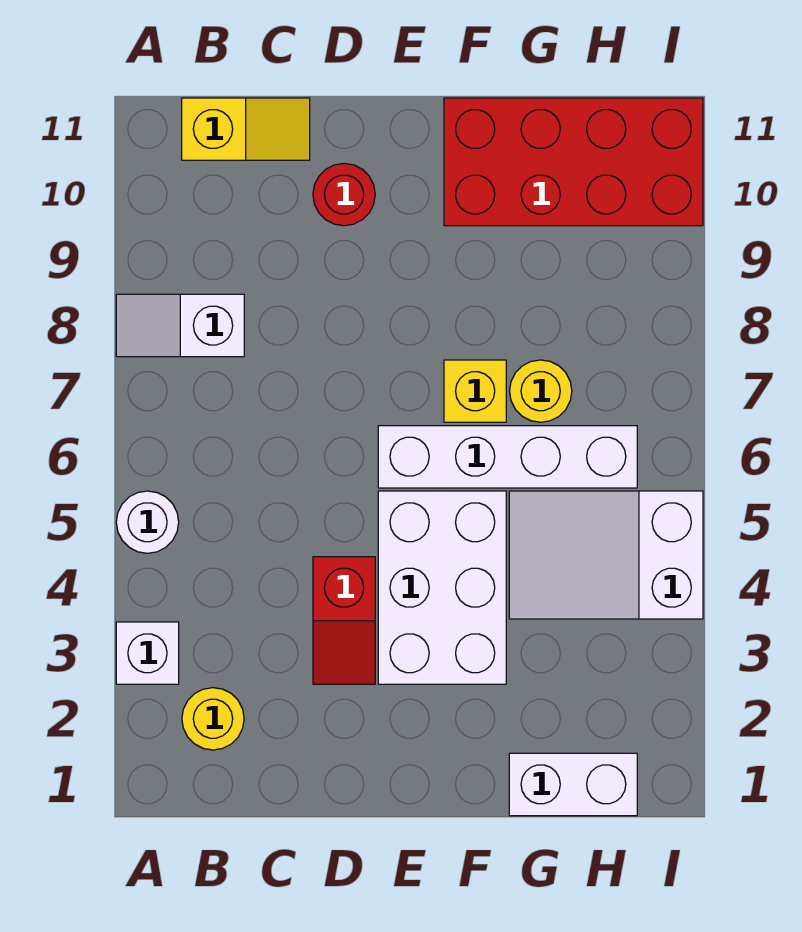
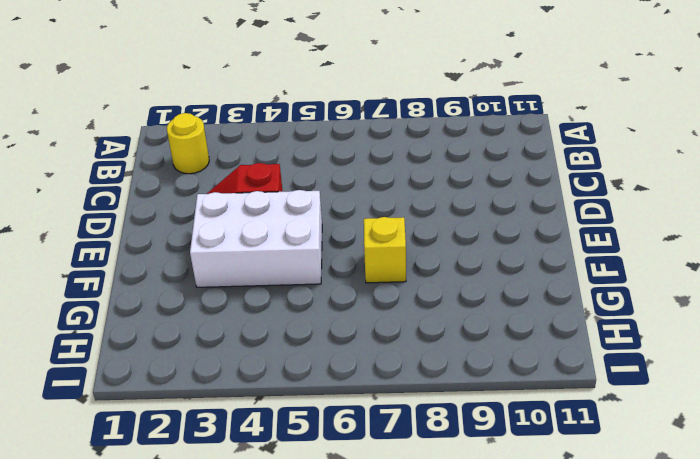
none -> white 1x1 brick [116,622,179,684]
none -> white 1x1 round brick [116,491,179,553]
none -> white 1x2 slope [116,294,244,357]

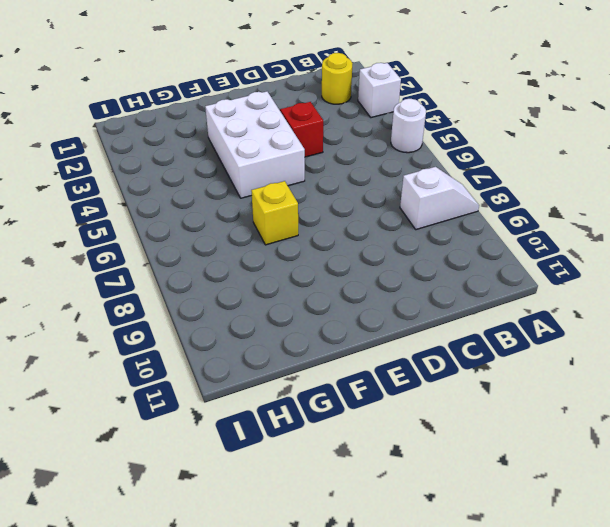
none -> yellow 1x2 slope [182,98,310,160]
none -> red 1x1 round brick [313,163,375,226]
none -> white 1x4 brick [378,426,637,488]

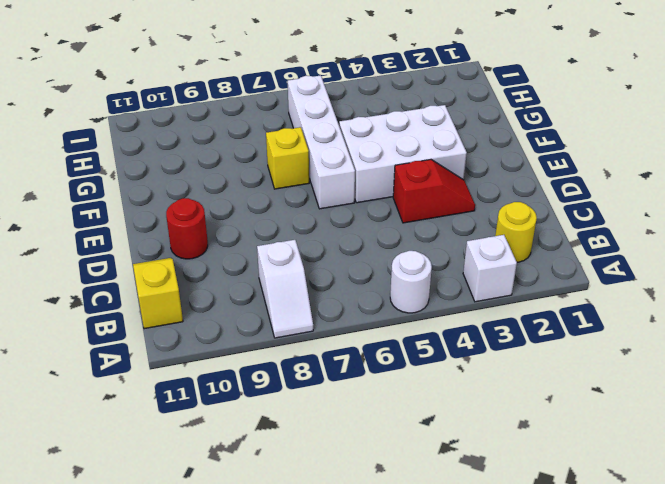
none -> red 2x4 brick [444,98,703,226]
none -> white 1x2 brick [509,753,637,816]
none -> white 2x3 slope [509,491,703,619]

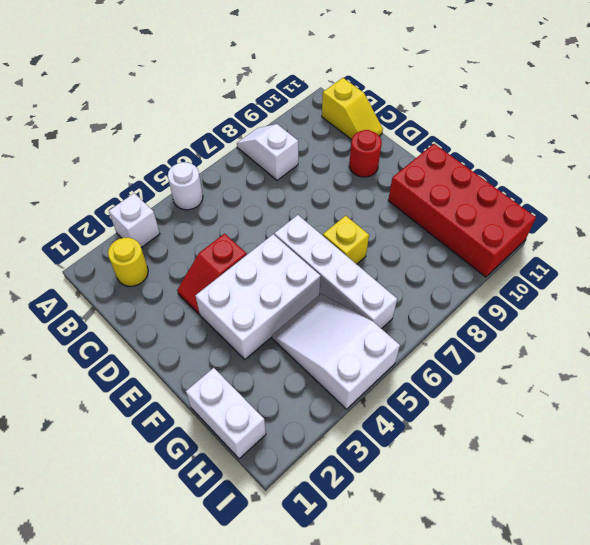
none -> yellow 1x1 round brick [510,360,572,422]

